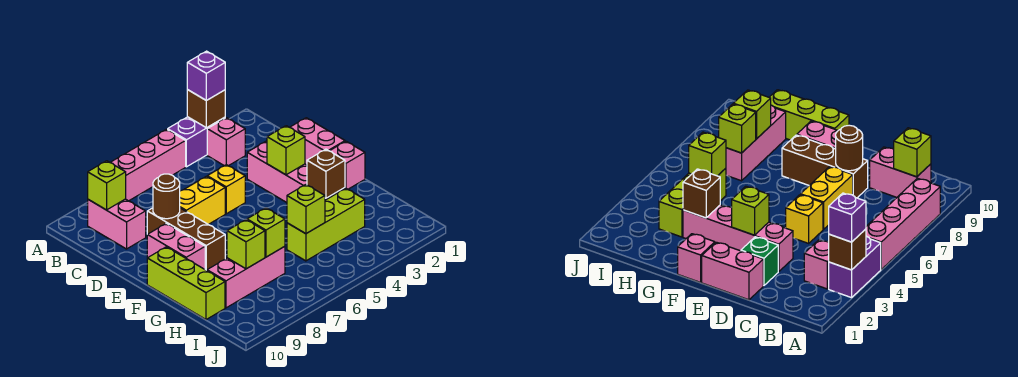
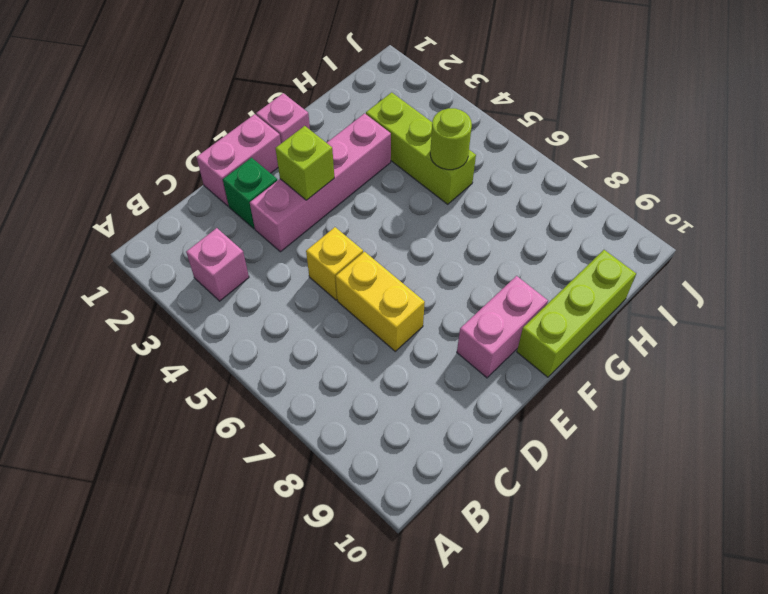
lime 1x1 round brick [430,108,472,170] -> lime 1x1 brick [287,185,325,234]
none -> purple 1x2 brick [168,117,225,167]
none -> pink 1x4 brick [110,129,186,201]
none -> pink 1x2 brick [88,199,146,249]

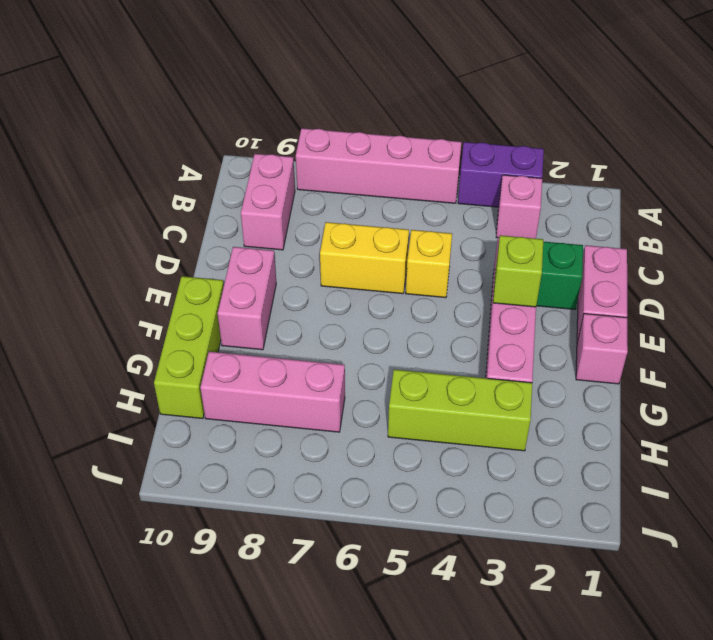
none -> brown 1x3 brick [147,208,225,271]
none -> brown 1x1 brick [187,90,225,128]
none -> lime 1x1 brick [88,161,126,210]

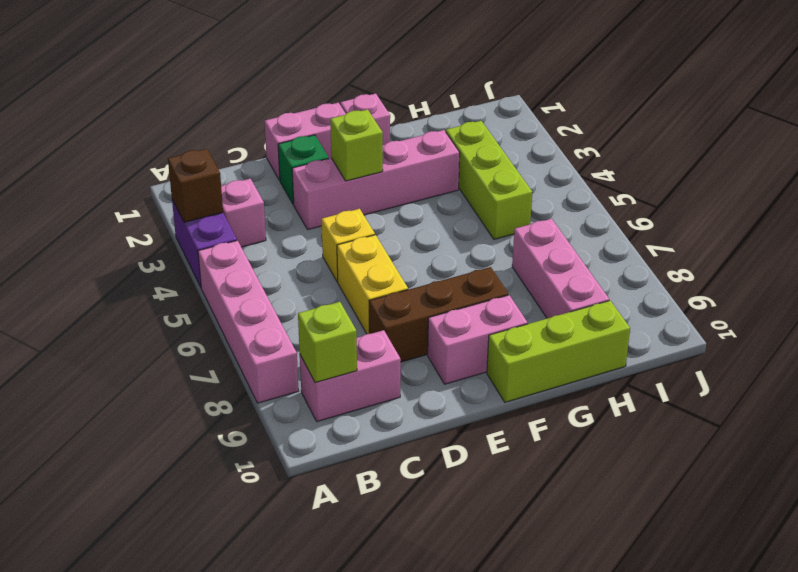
none -> brown 1x1 round brick [153,174,180,219]
none -> brown 1x1 brick [307,149,345,198]
none -> lime 1x1 brick [287,185,325,234]

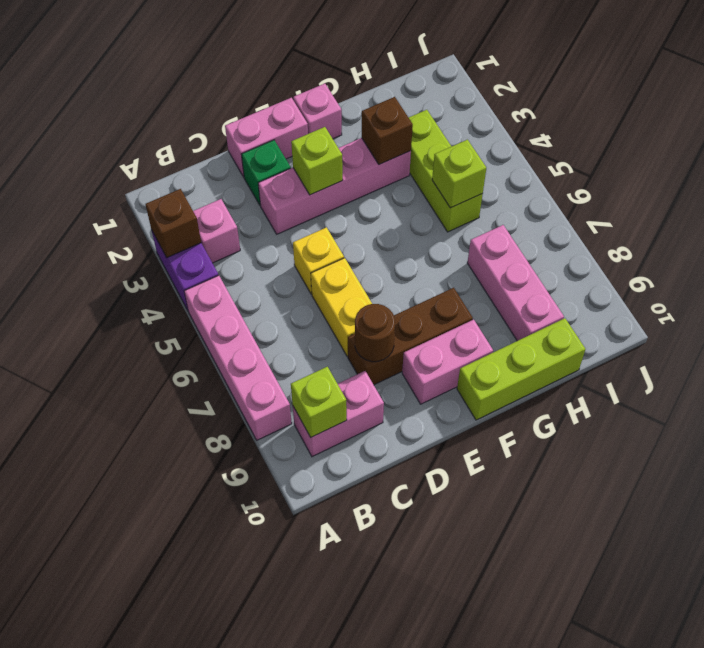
none -> lime 1x1 brick [247,208,285,257]
none -> lime 1x1 brick [227,220,265,269]
none -> purple 1x1 brick [187,51,225,101]

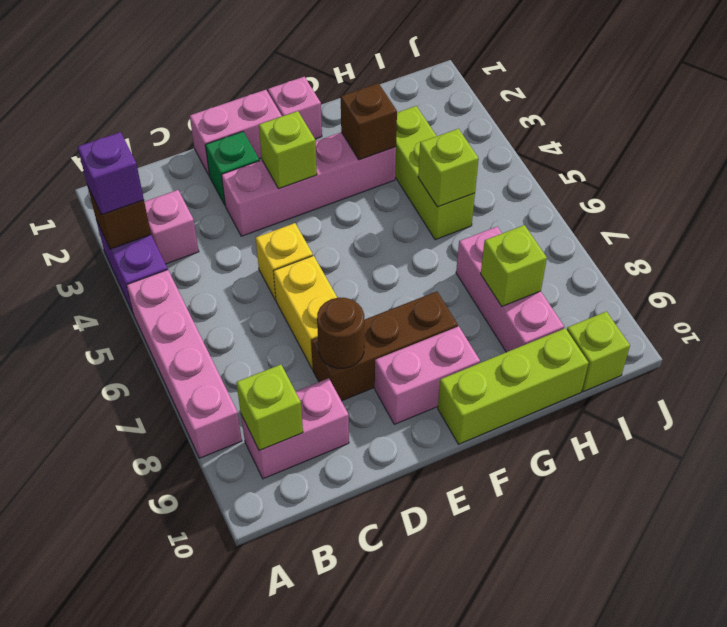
lime 1x1 brick [567,312,630,392] -> lime 1x1 brick moved to [247,208,285,257]

